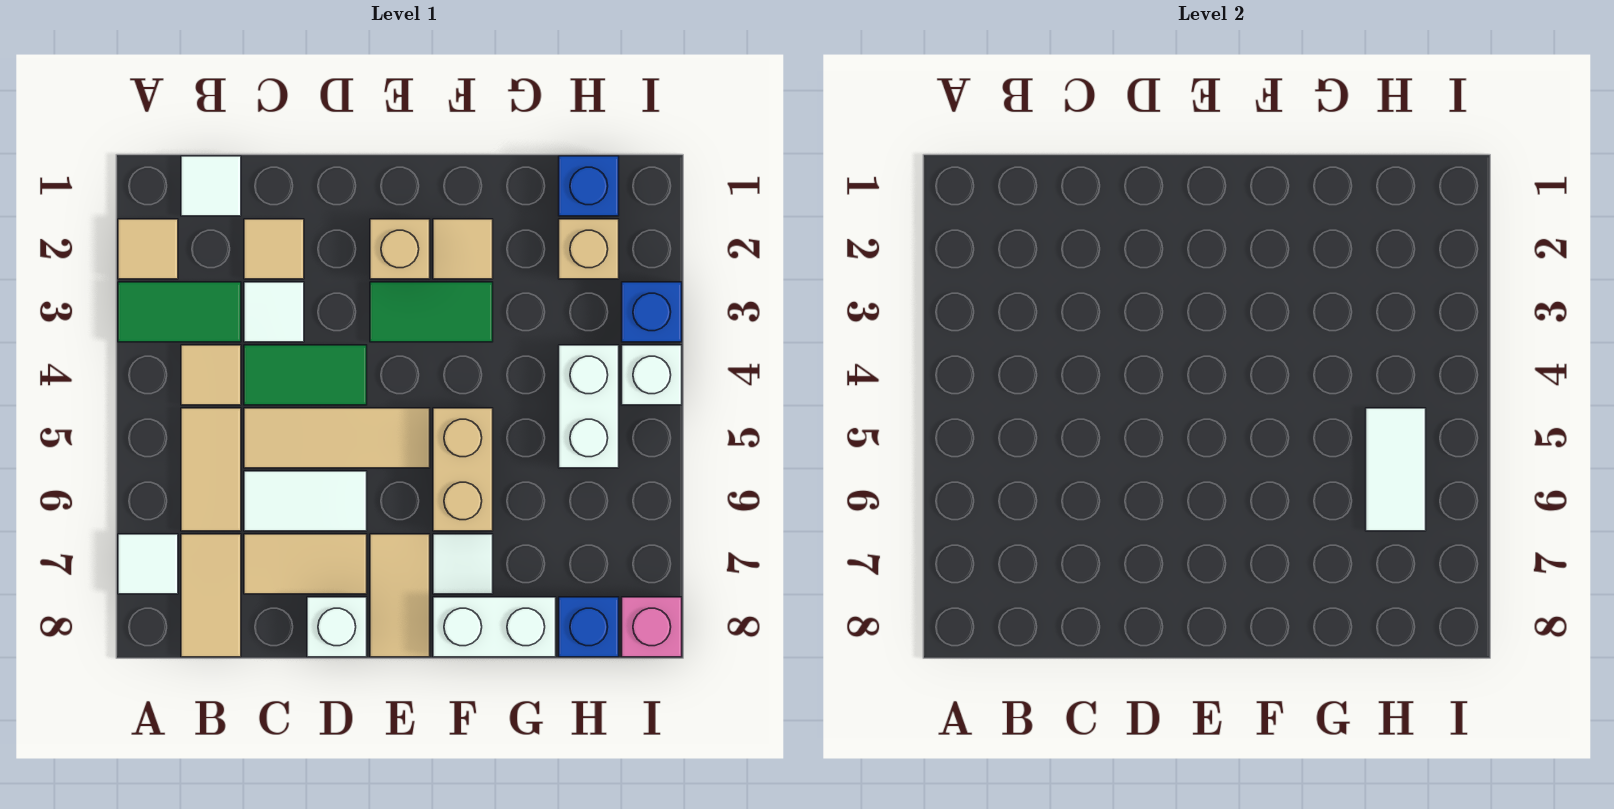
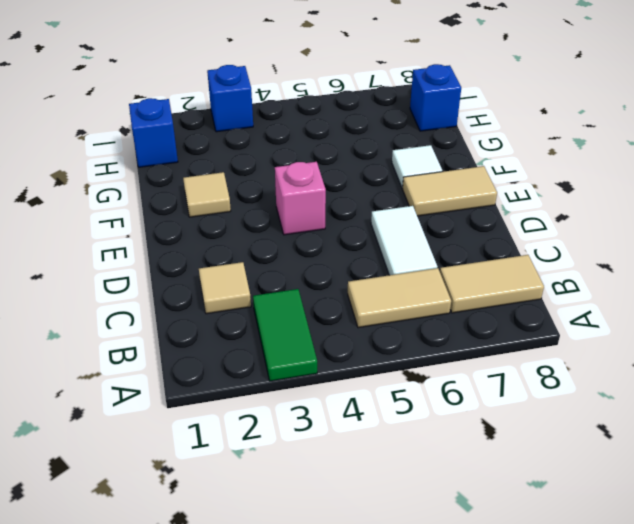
pink 1x1 brick [275,162,326,235] -> pink 1x1 brick moved to [622,597,682,657]
none -> tan 1x1 tile [118,219,178,279]
none -> white 1x1 tile [118,534,178,594]
none -> white 1x1 tile [181,156,241,216]

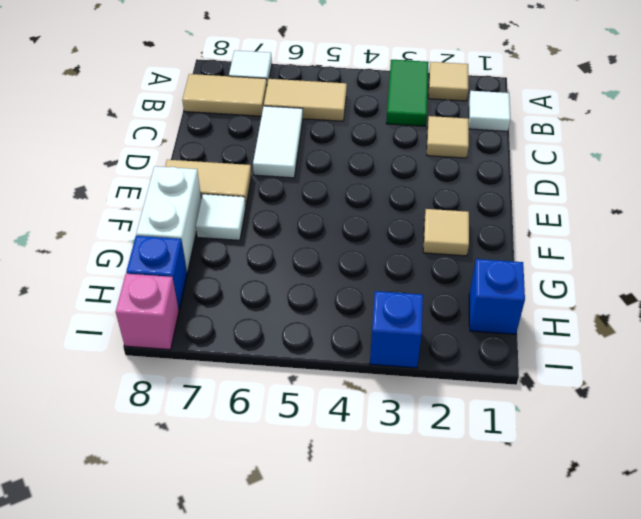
none -> tan 1x1 tile [181,345,241,405]
none -> white 1x1 tile [244,282,304,342]
none -> green 1x2 tile [244,345,367,405]

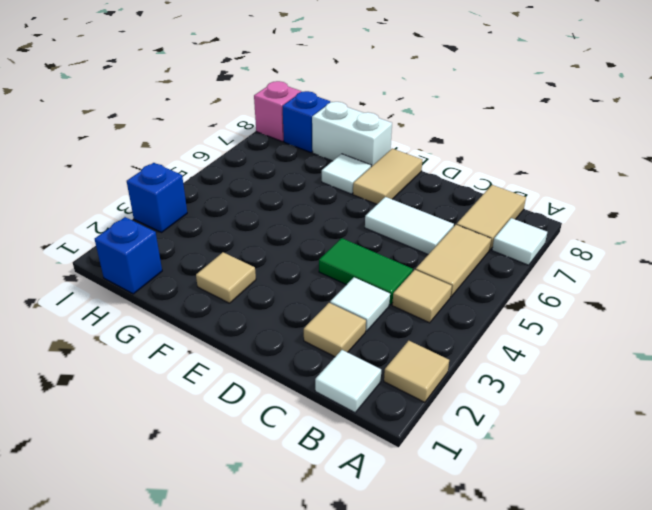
none -> green 1x2 tile [118,282,241,342]
none -> tan 1x3 tile [244,408,430,468]
none -> tan 1x2 tile [244,534,367,594]

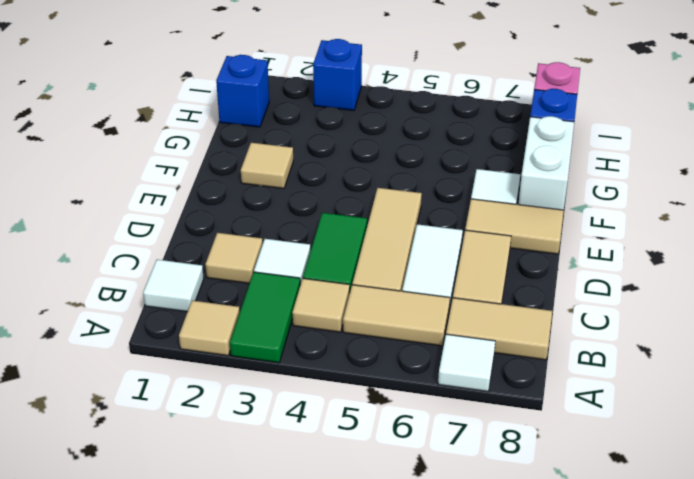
none -> white 1x1 brick [307,597,367,657]
none -> tan 1x1 brick [370,219,430,279]
none -> green 1x2 tile [370,282,493,342]

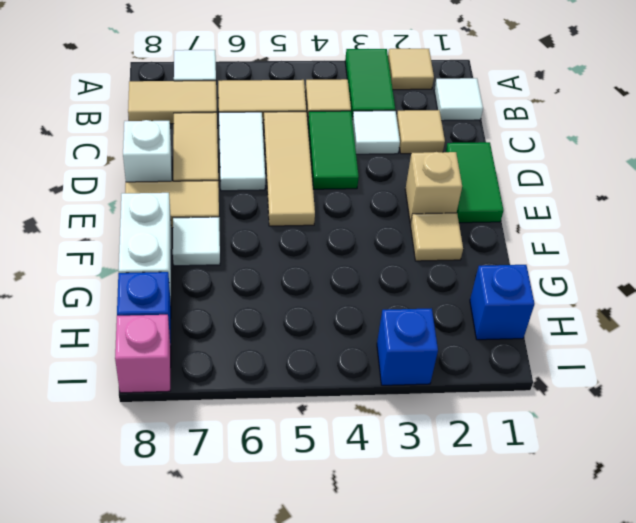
green 1x2 tile [446,142,503,223] -> green 1x2 tile moved to [370,282,493,342]
none -> tan 1x2 brick [433,408,493,531]
none -> tan 1x1 brick [559,219,619,279]
none -> white 1x2 brick [559,345,619,468]

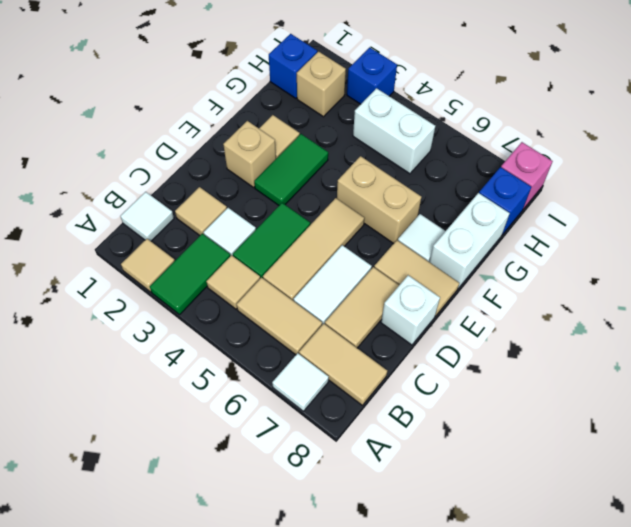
none -> white 1x1 brick [622,345,682,405]
none -> white 1x2 tile [1366,408,1426,531]

